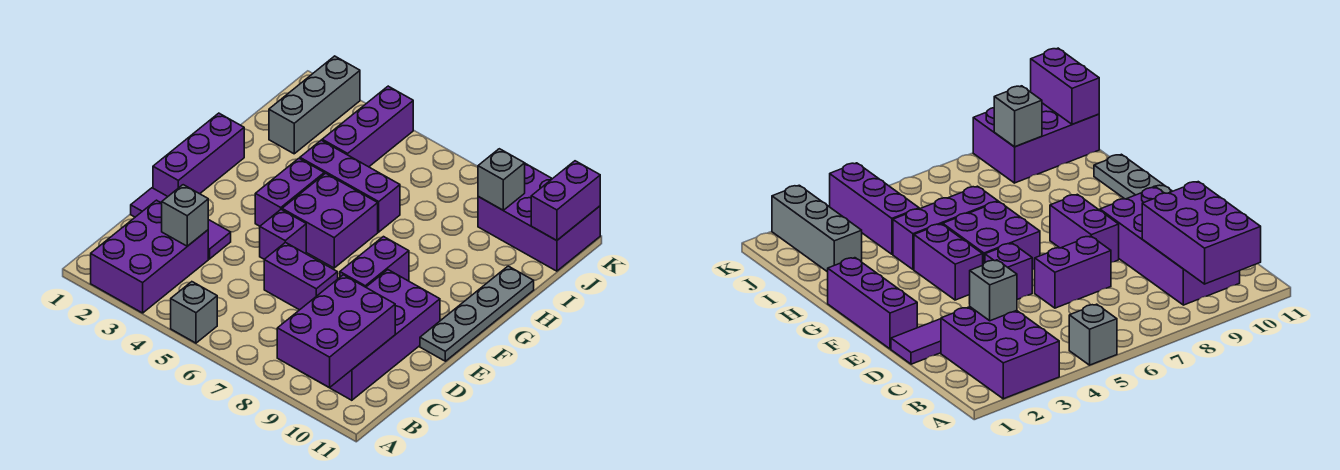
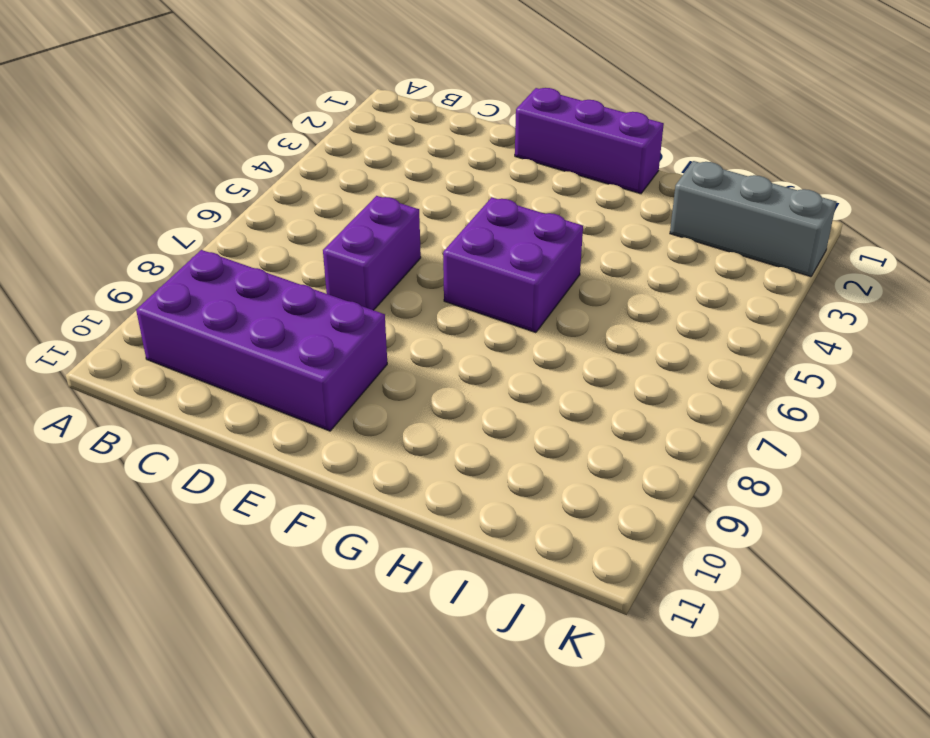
none -> purple 2x3 brick [91,200,208,313]
none -> grey 1x1 brick [171,282,217,343]
none -> purple 1x3 tile [131,188,231,259]

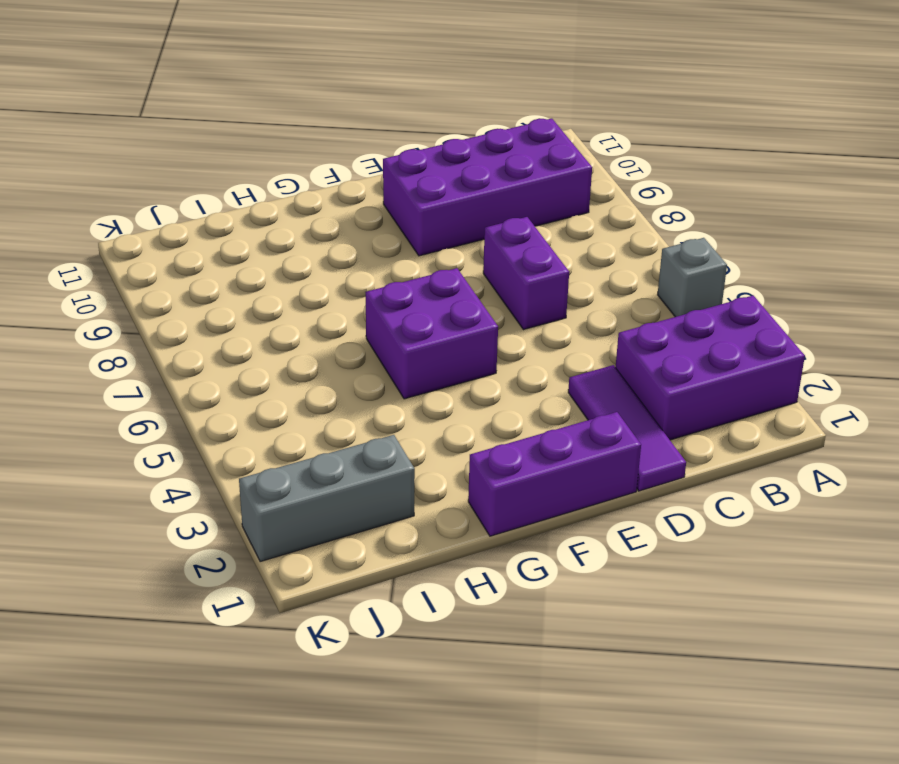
none -> purple 1x1 brick [260,210,306,259]
none -> purple 1x2 brick [340,237,409,287]
none -> grey 1x4 plate [420,266,534,361]

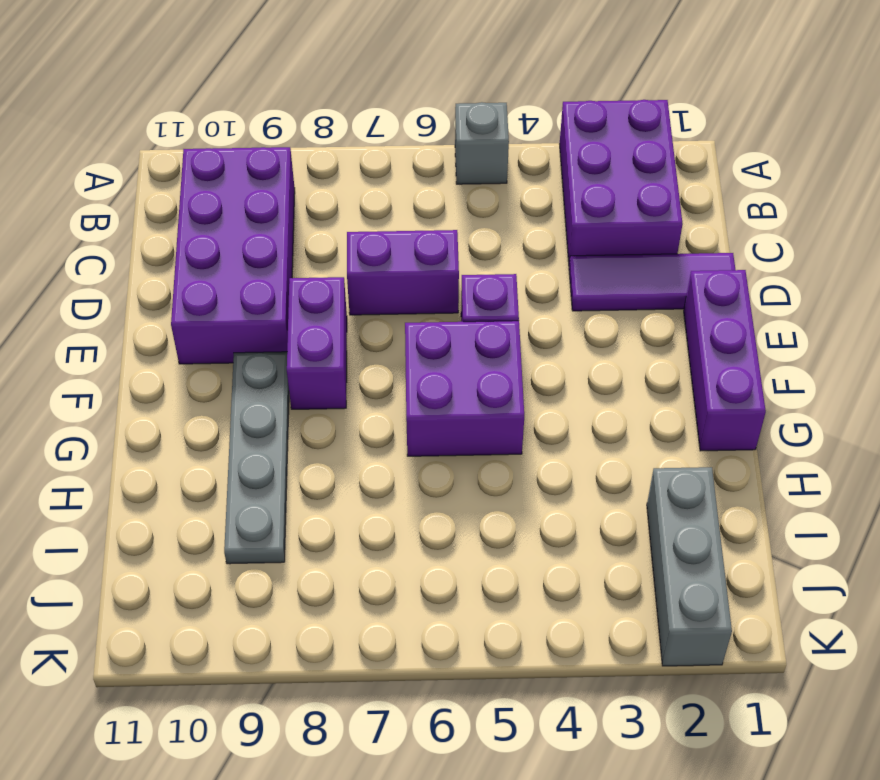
grey 1x4 plate [224,352,289,564] -> grey 1x4 plate moved to [420,266,534,361]
none -> purple 1x2 brick [255,158,324,226]
none -> purple 1x3 brick [300,140,400,232]
none -> purple 1x3 brick [322,86,413,167]

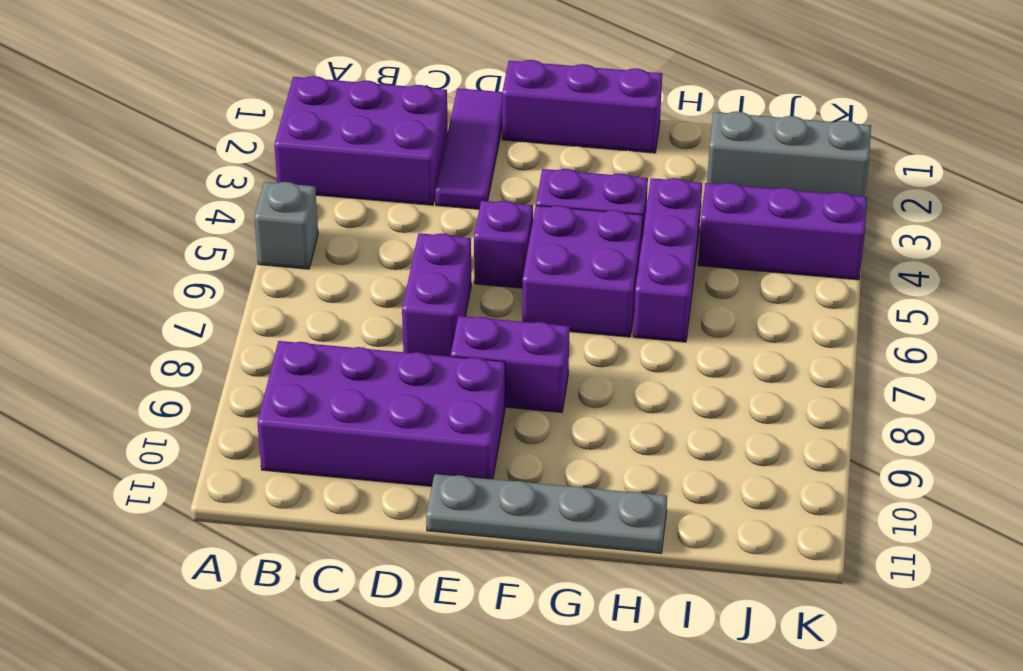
none -> purple 2x3 brick [478,164,600,271]
none -> purple 2x3 brick [277,275,395,388]
none -> grey 1x1 brick [162,185,208,246]

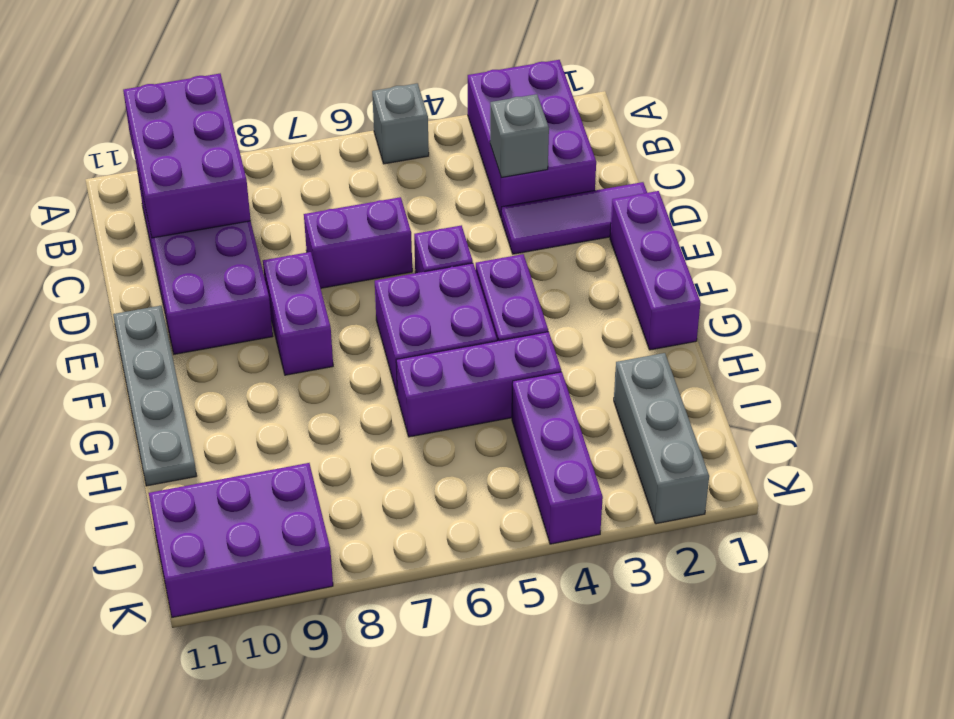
none -> grey 1x1 brick [478,149,525,210]
none -> purple 1x2 brick [531,161,600,241]

